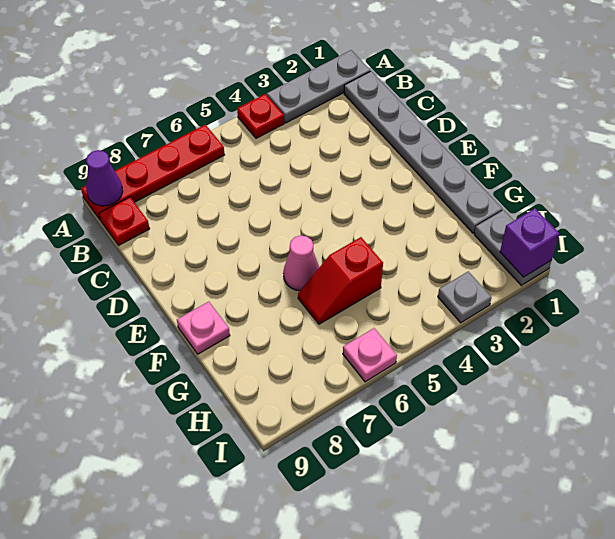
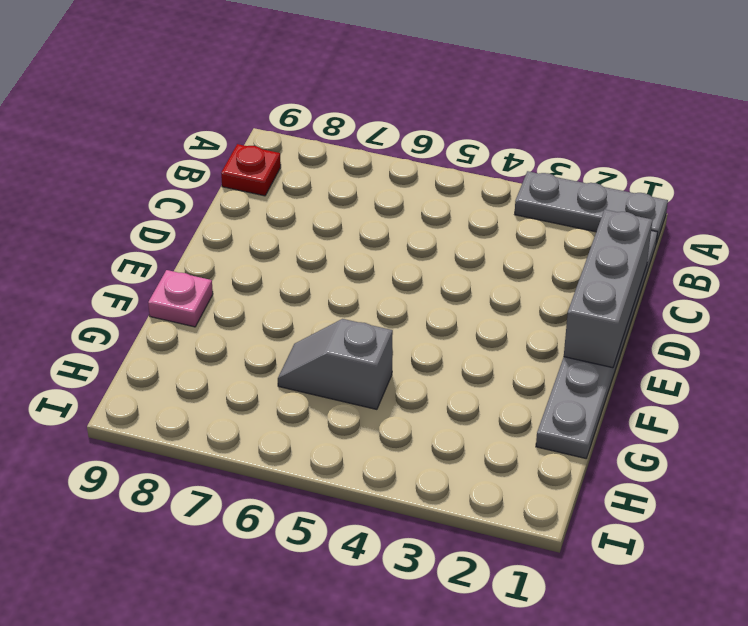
grey 1x3 brick [564,210,652,368] -> none
grey 1x2 slope [278,319,393,409] -> red 1x2 slope [298,237,383,324]
none -> red 1x1 plate [237,94,284,138]
none -> red 1x4 plate [81,125,224,220]
none -> pink 1x1 cone [283,235,319,291]

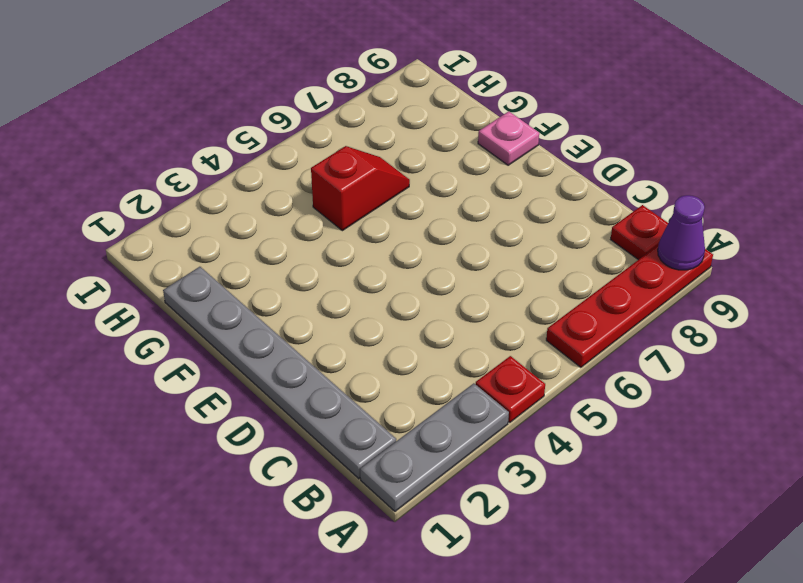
none -> pink 1x1 cone [283,235,319,291]
none -> grey 1x2 plate [474,210,552,285]
none -> grey 1x1 plate [438,271,491,323]

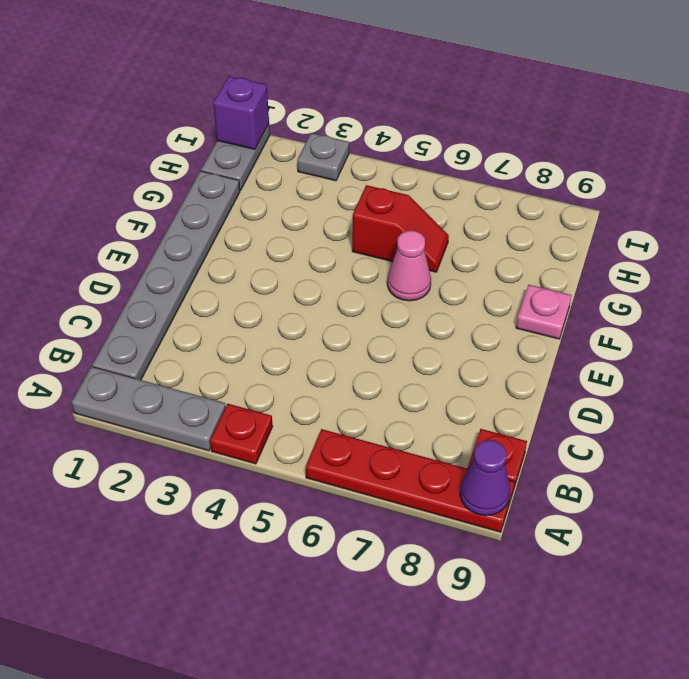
none -> pink 1x1 plate [343,328,397,382]

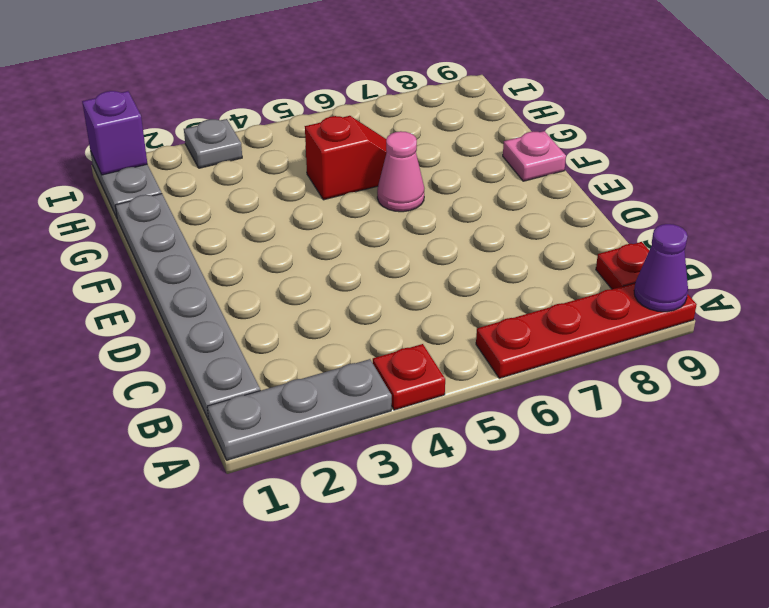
none -> pink 1x1 plate [343,328,397,382]

